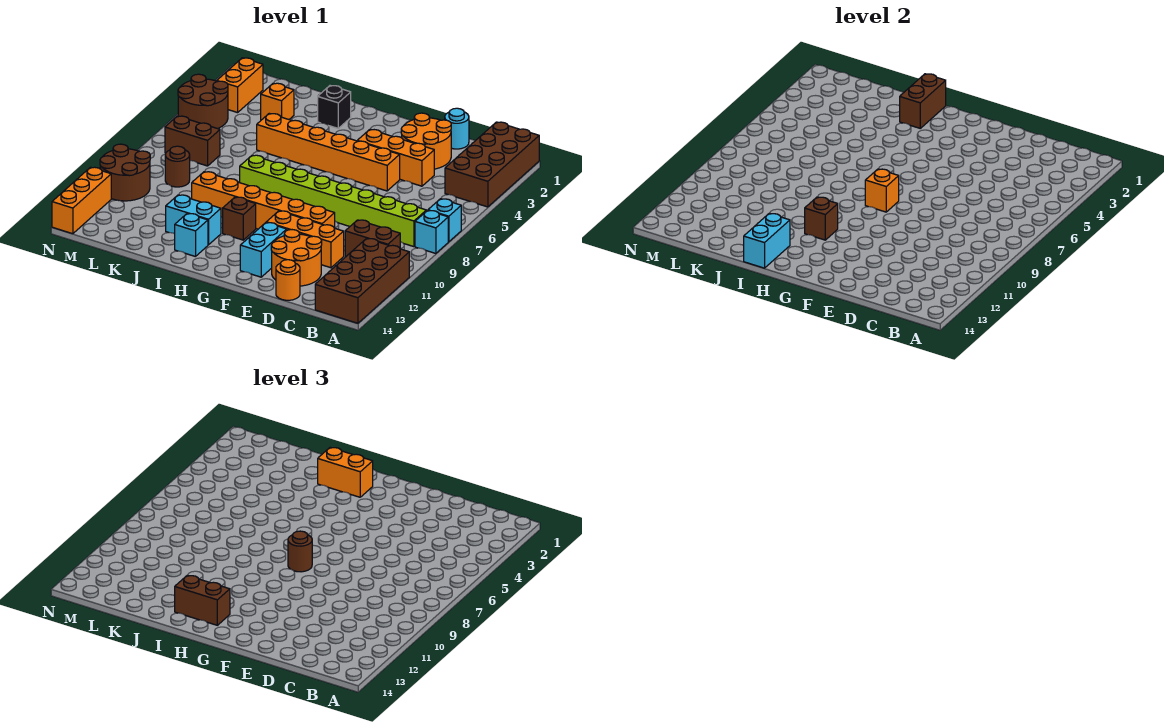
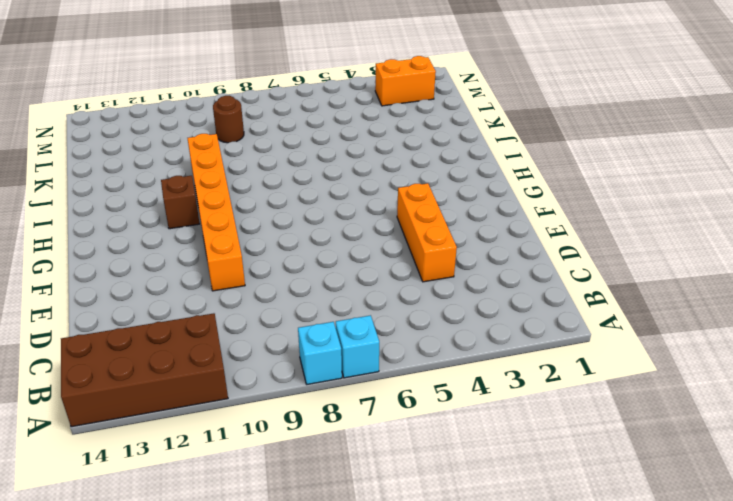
none -> brown 2x4 brick [445,122,539,207]
none -> lime 1x8 brick [240,155,426,247]
none -> brown 1x2 brick [345,220,400,256]
none -> cyan 1x1 round brick [445,108,469,149]

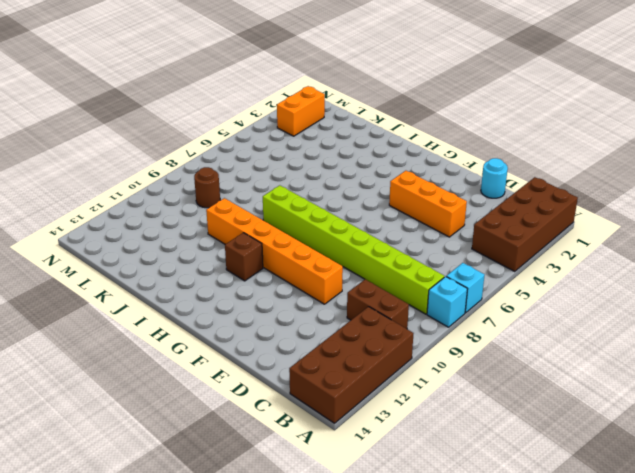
none -> orange 2x2 round brick [401,113,451,169]
none -> orange 1x3 brick [266,211,344,268]
none -> orange 2x2 round brick [271,230,322,286]
none -> orange 1x1 round brick [276,260,300,300]

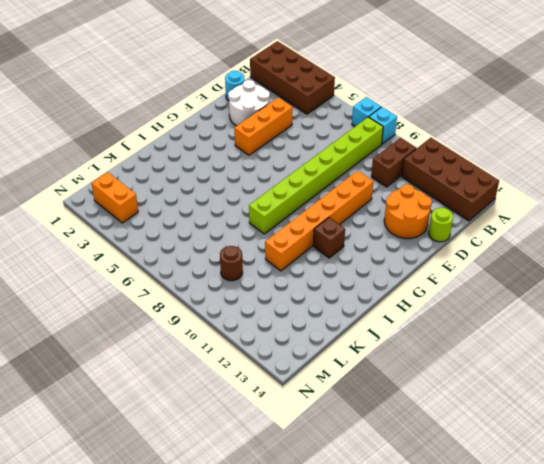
white 2x2 round brick [228,80,270,126] -> orange 2x2 round brick [401,113,451,169]
lime 1x1 round brick [429,208,453,242] -> orange 1x1 round brick [276,260,300,300]
none -> orange 1x3 brick [266,211,344,268]
none -> orange 1x6 brick [257,113,400,191]
none -> cyan 1x2 brick [240,223,287,277]
none -> black 1x1 brick [318,86,351,128]

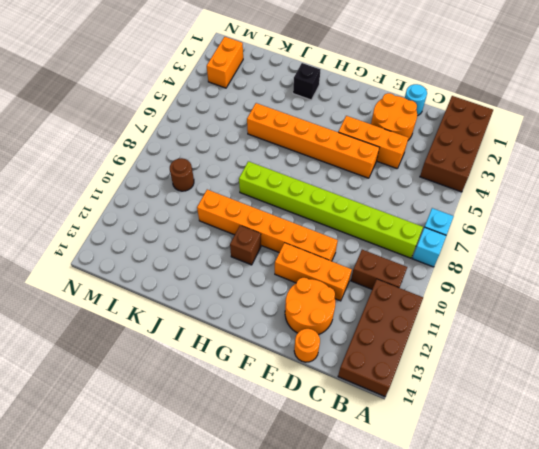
none -> cyan 1x2 brick [240,223,287,277]
none -> cyan 1x2 brick [166,195,221,245]
none -> cyan 1x1 brick [175,213,208,257]
none -> orange 1x1 brick [261,83,294,120]

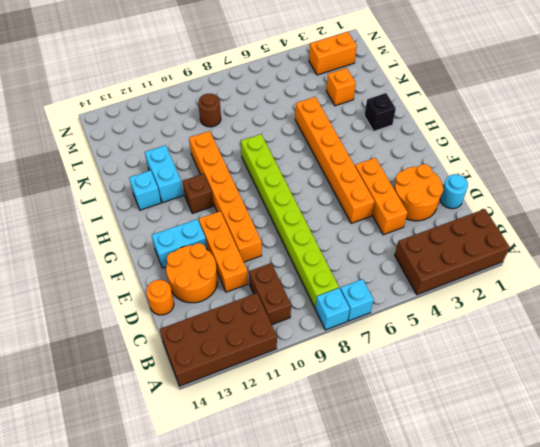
none -> brown 1x2 brick [165,116,220,166]
none -> brown 2x2 round brick [178,74,228,129]
none -> brown 2x2 round brick [100,144,150,201]
none -> orange 1x3 brick [52,167,111,234]

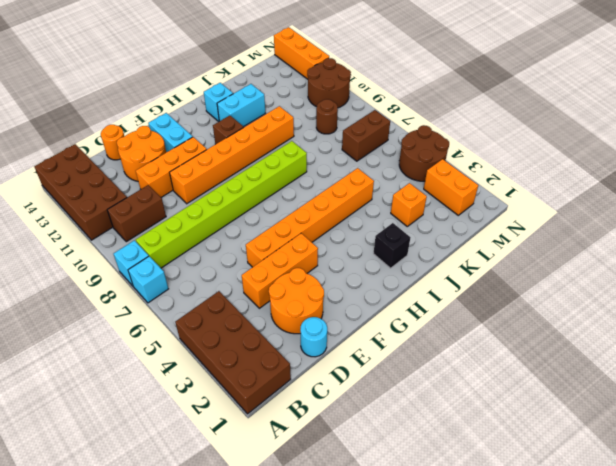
none -> orange 1x1 brick [865,169,899,212]
none -> brown 1x1 brick [805,197,838,240]
none -> brown 1x2 brick [900,74,946,128]
none -> cyan 1x2 brick [744,213,790,268]

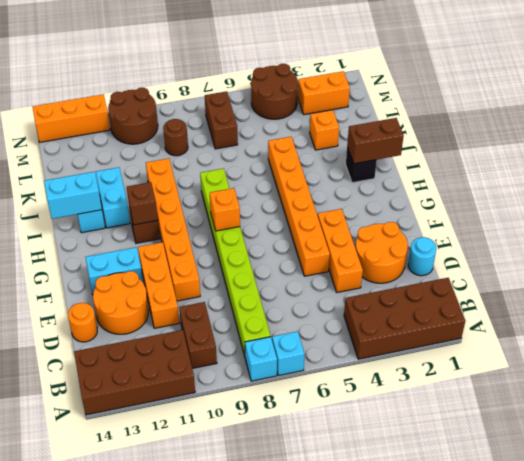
none -> brown 1x1 round brick [288,531,312,572]
none -> orange 1x2 brick [318,448,373,497]
none -> brown 1x2 brick [175,575,230,625]

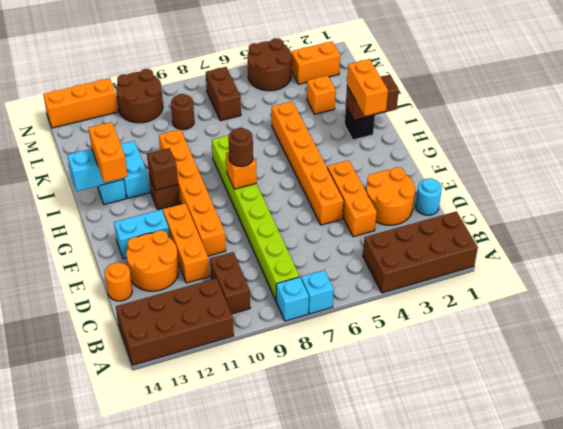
orange 1x2 brick [89,122,128,183] -> brown 1x2 brick [175,575,230,625]

